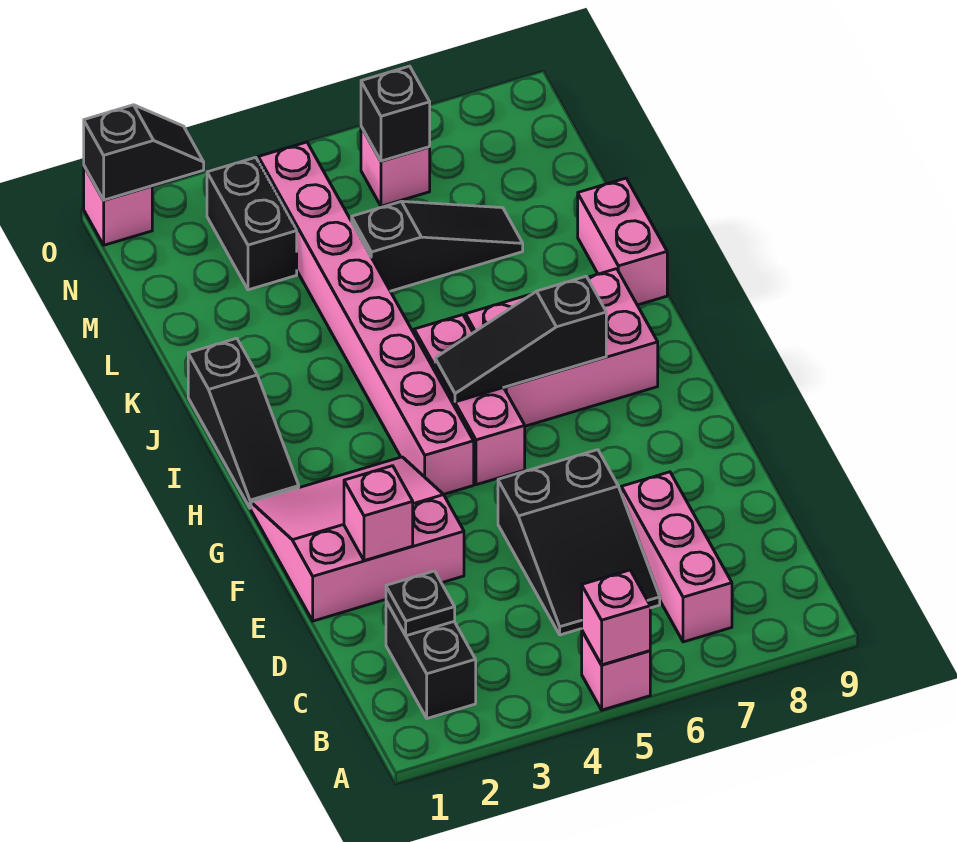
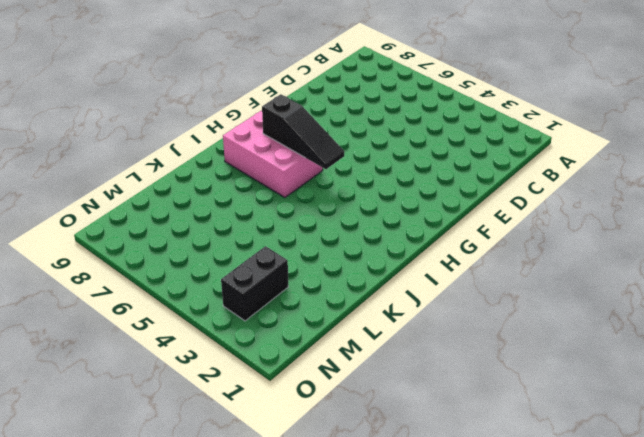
none -> pink 1x1 brick [582,631,650,710]
none -> black 1x2 brick [386,601,476,718]
none -> pink 1x3 brick [621,472,732,642]

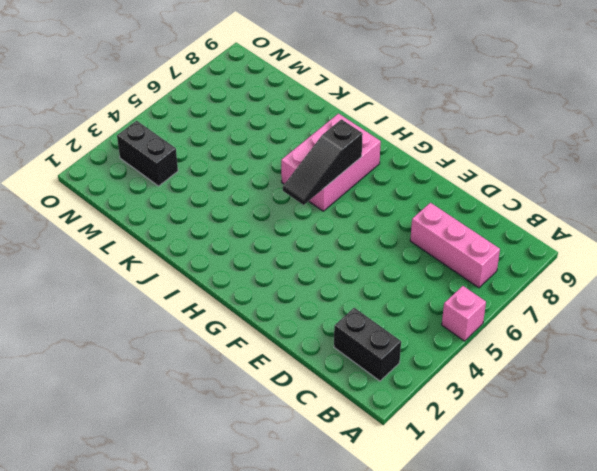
none -> black 2x3 slope [498,450,660,635]
none -> pink 3x3 slope [251,457,464,621]
none -> pink 1x8 brick [258,142,474,494]

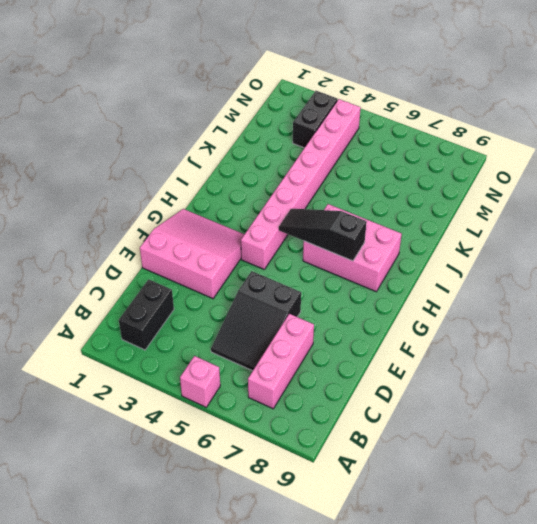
none -> pink 1x3 brick [414,315,525,485]
none -> black 1x3 slope [188,338,299,508]
none -> pink 1x2 brick [578,178,667,305]

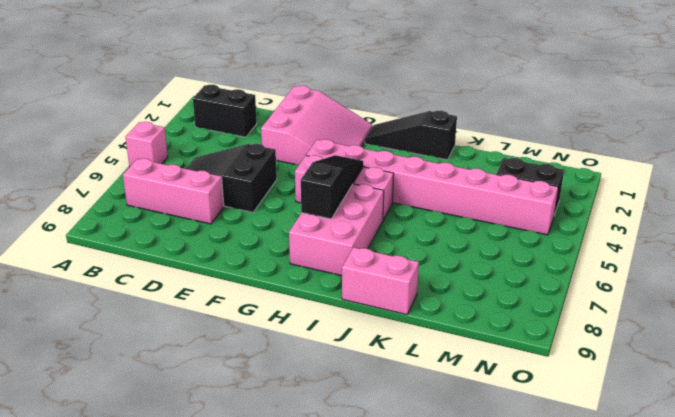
none -> black 1x3 slope [352,201,523,291]
none -> pink 1x1 brick [361,127,430,206]
none -> pink 1x1 brick [84,166,152,245]

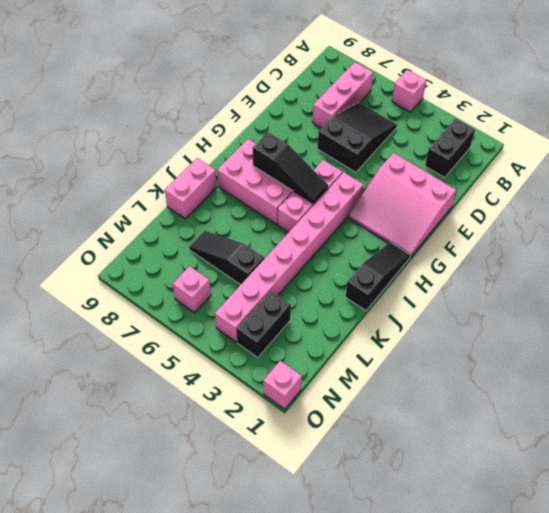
none -> pink 1x1 brick [582,570,650,665]
none -> black 1x1 plate [386,571,455,636]
none -> pink 1x1 brick [344,466,413,561]

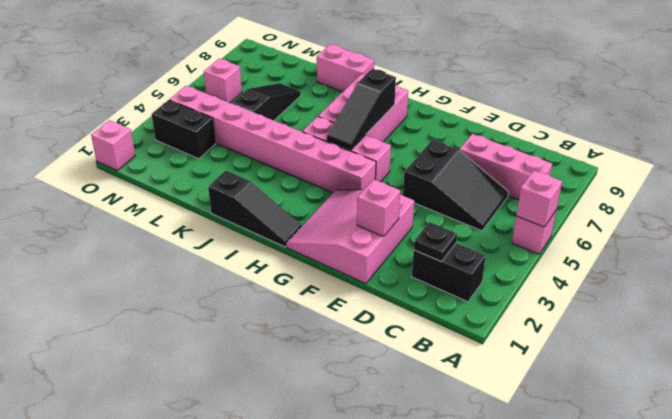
none -> black 1x1 brick [361,66,430,161]
none -> black 1x2 slope [84,105,204,200]

